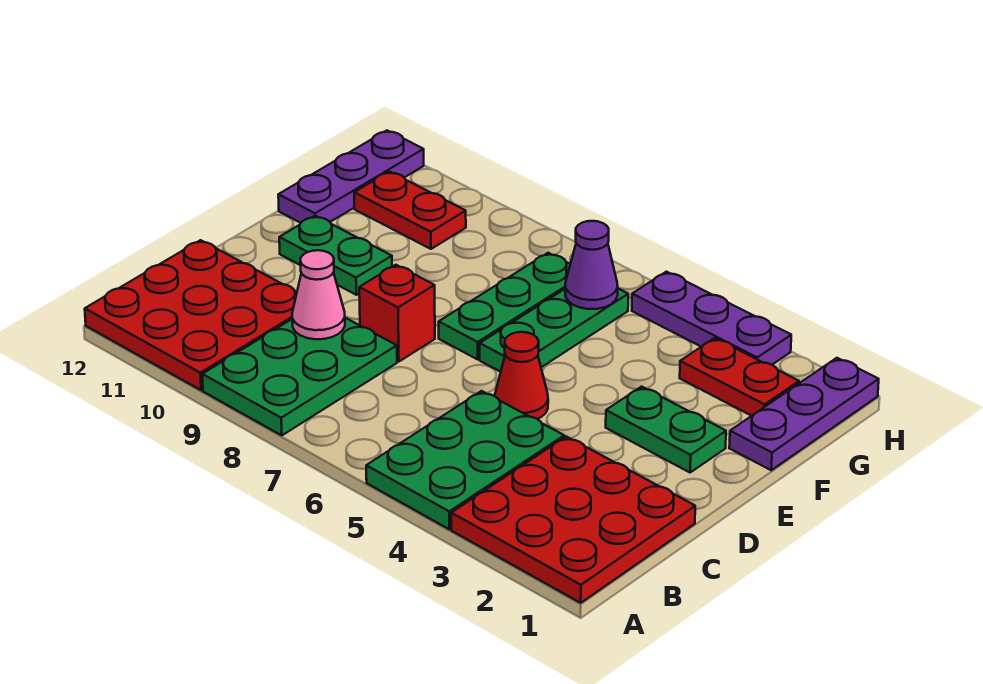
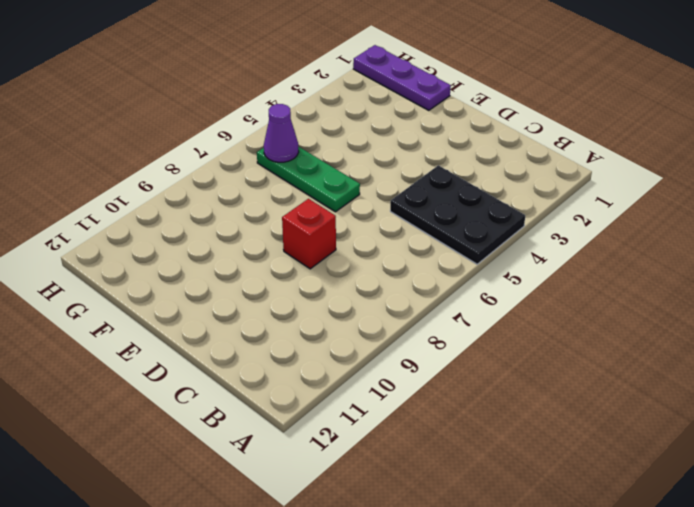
black 2x3 plate [390,165,525,264] -> green 2x3 plate [366,391,564,529]
none -> red 3x3 plate [451,436,695,603]
none -> green 2x3 plate [202,318,397,435]
none -> red 3x3 plate [85,240,297,390]

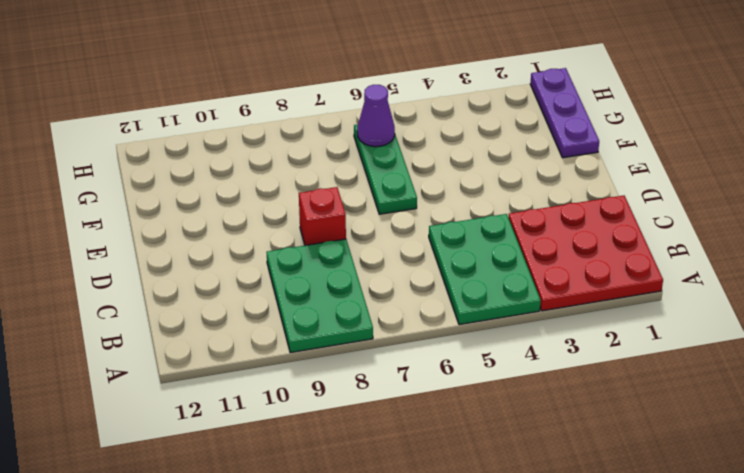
none -> red 3x3 plate [85,240,297,390]
none -> red 1x1 cone [495,332,548,419]
none -> green 1x2 plate [606,387,726,472]

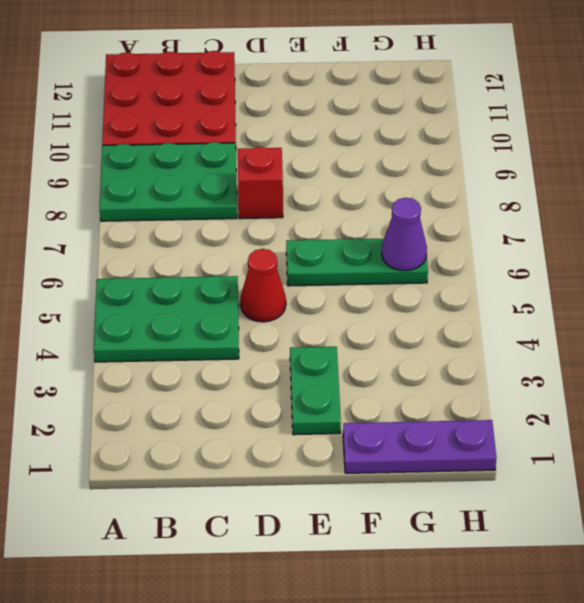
none -> red 3x3 plate [451,436,695,603]
none -> green 1x3 plate [439,253,570,359]
none -> green 1x2 plate [279,216,392,295]

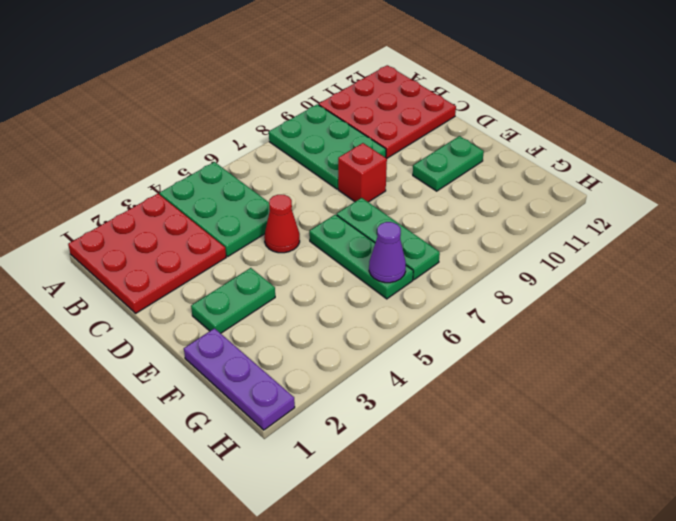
none -> purple 1x3 plate [278,131,424,223]
none -> red 1x2 plate [680,338,799,416]
none -> red 1x2 plate [354,172,466,249]

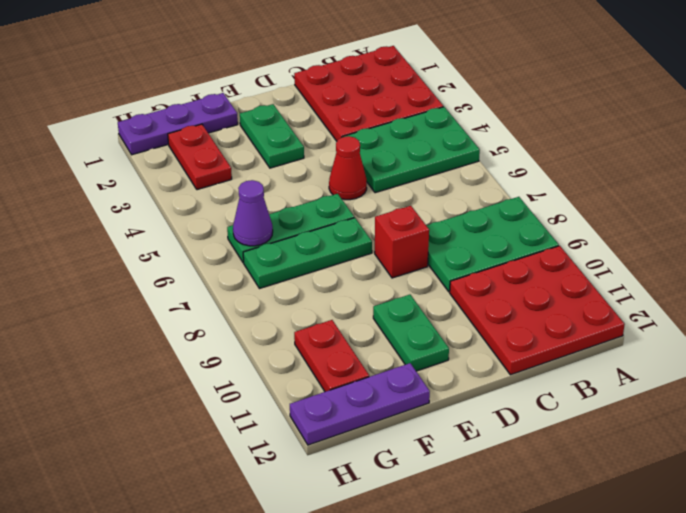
none -> purple 1x3 plate [632,272,791,365]
none -> pink 1x1 cone [292,250,345,339]

